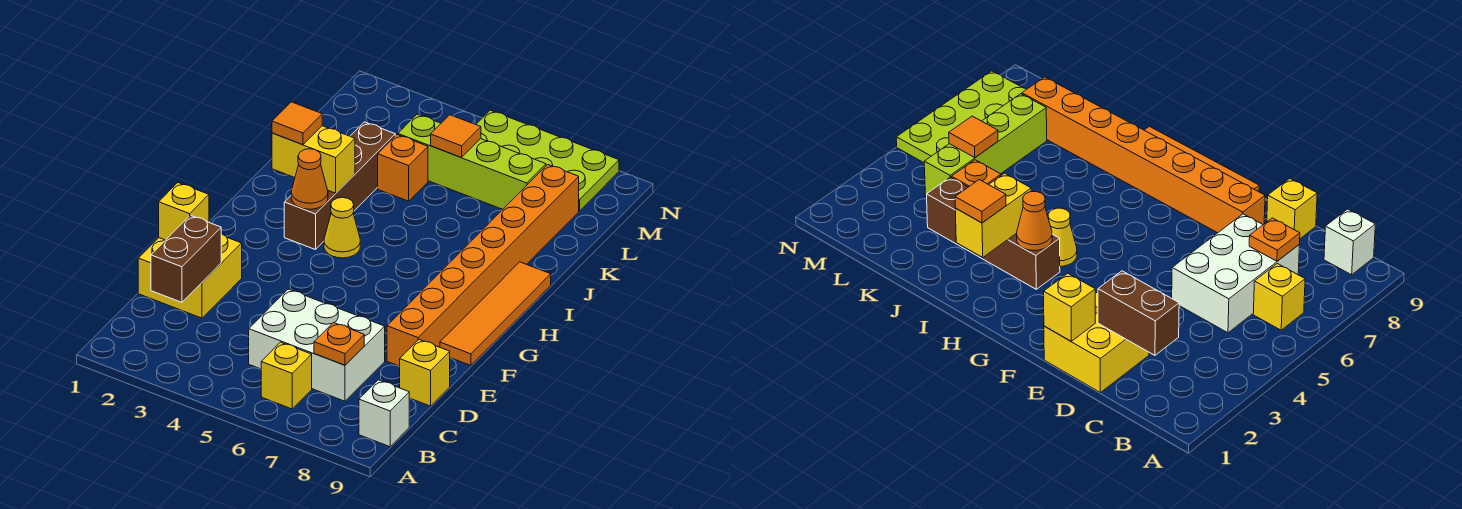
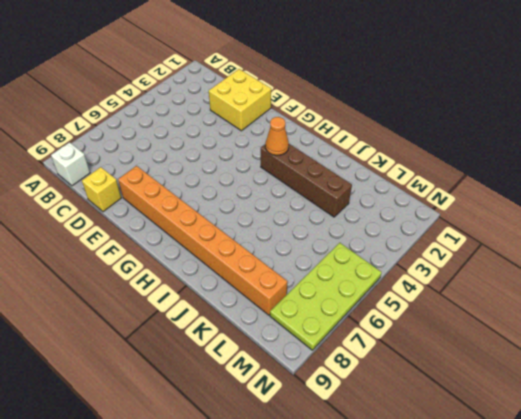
none -> yellow 1x1 brick [261,342,312,409]
none -> white 2x3 brick [249,289,385,401]
none -> orange 1x4 tile [440,262,551,365]

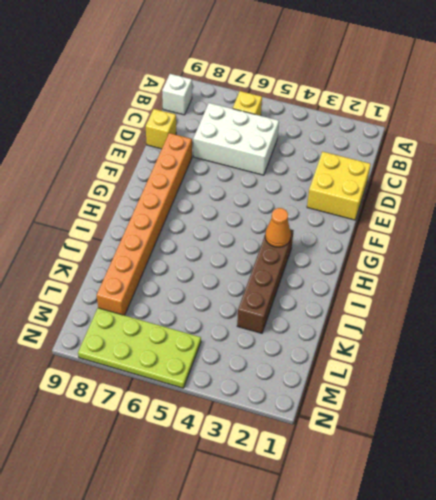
none -> orange 1x4 tile [440,262,551,365]
none -> yellow 1x1 cone [324,197,360,258]
none -> orange 1x1 brick [378,135,428,201]

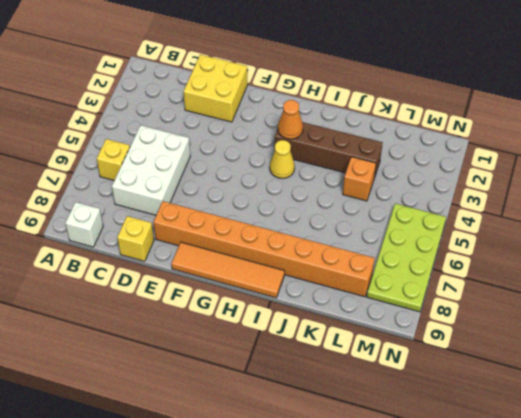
none -> lime 1x4 brick [398,114,546,209]
none -> brown 1x2 brick [151,215,221,302]
none -> orange 1x1 plate [314,323,364,365]

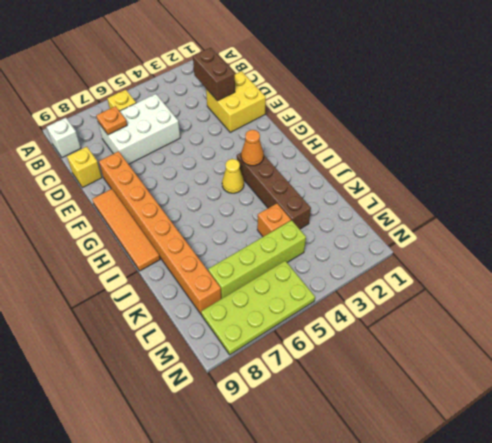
none -> yellow 1x1 brick [159,183,209,240]
none -> yellow 1x2 brick [272,126,355,193]
none -> orange 1x1 tile [431,115,481,157]

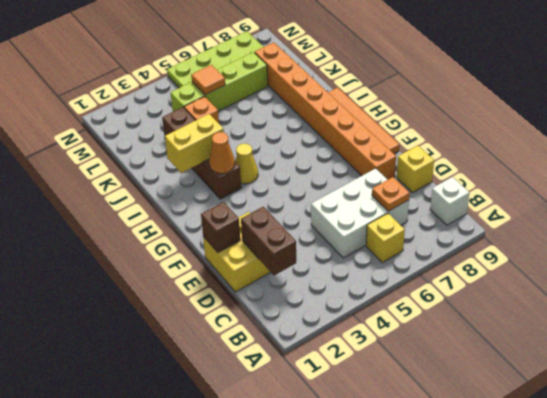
brown 1x1 brick [201,202,240,252] -> yellow 1x1 brick [159,183,209,240]
none -> orange 1x1 tile [272,102,322,145]

